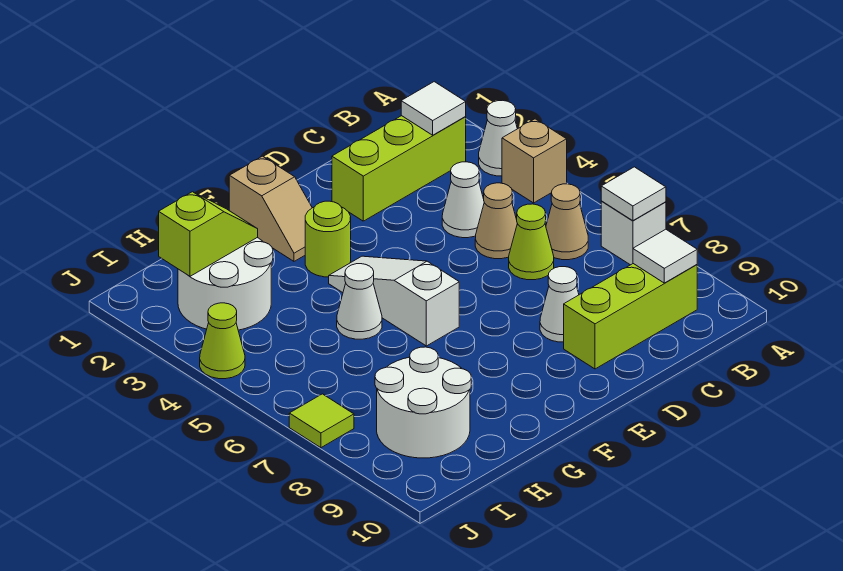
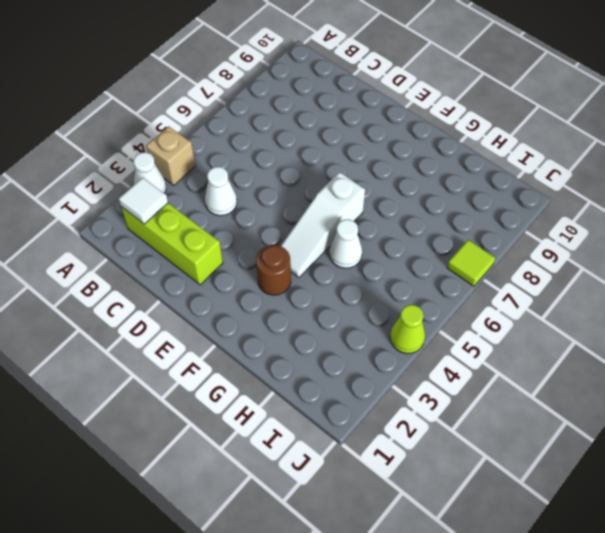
brown 1x1 round brick [256,245,291,295] -> lime 1x1 round brick [305,201,351,277]
none -> white 1x1 brick [601,201,666,265]
none -> tan 1x1 cone [546,184,588,260]
none -> lime 1x3 brick [564,264,697,369]

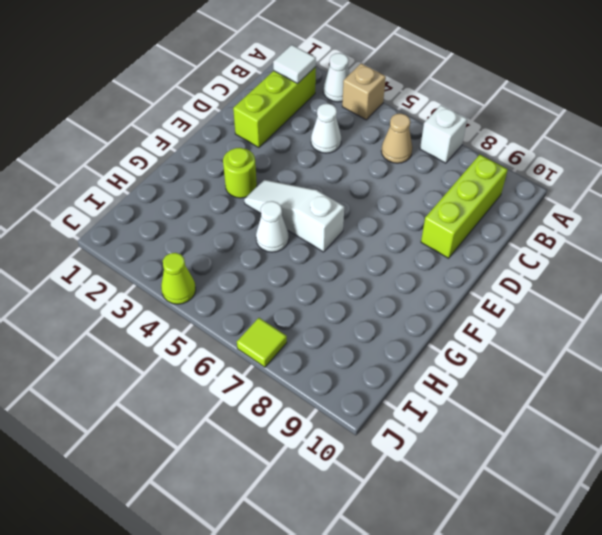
none -> tan 1x1 cone [475,183,517,259]
none -> lime 1x1 cone [509,204,554,280]
none -> white 1x1 cone [540,267,579,342]

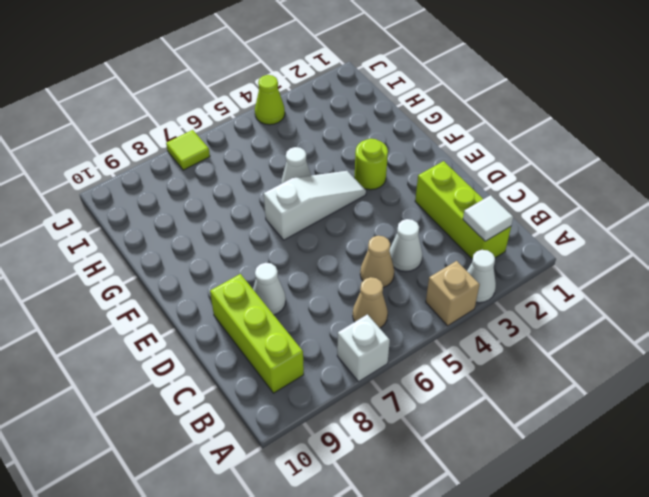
none -> lime 1x1 cone [509,204,554,280]
none -> tan 1x2 slope [229,156,312,261]
none -> white 2x2 round brick [178,238,273,330]

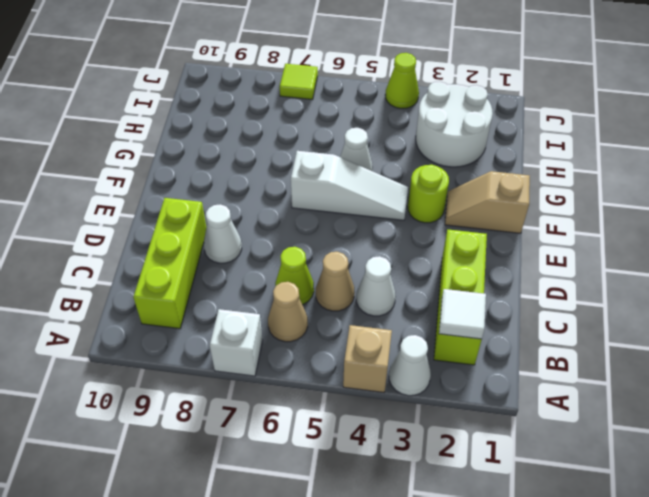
none -> white 2x2 round brick [375,347,471,458]
none -> white 1x1 tile [601,167,666,221]
none -> white 1x1 tile [633,229,697,283]

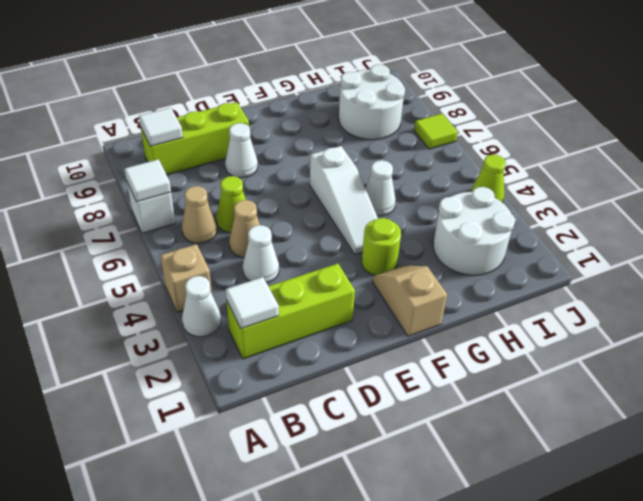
none -> lime 1x2 slope [159,192,258,276]

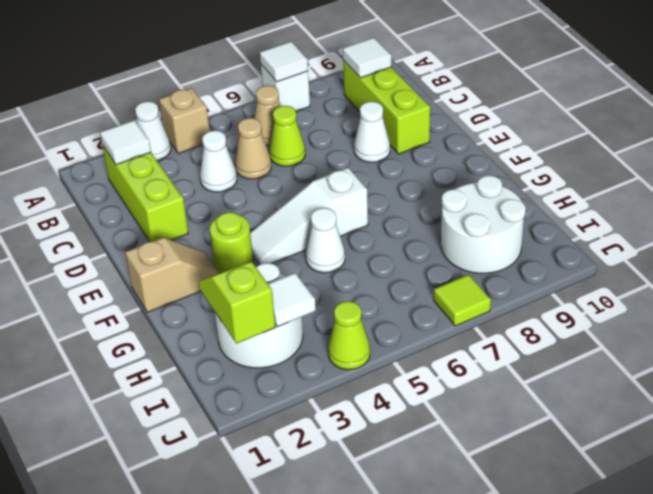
white 1x1 tile [268,273,316,327] -> none

